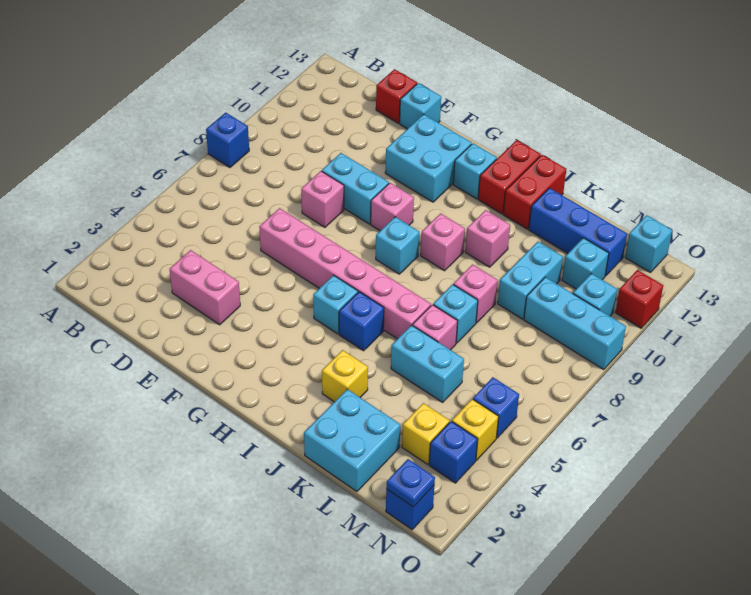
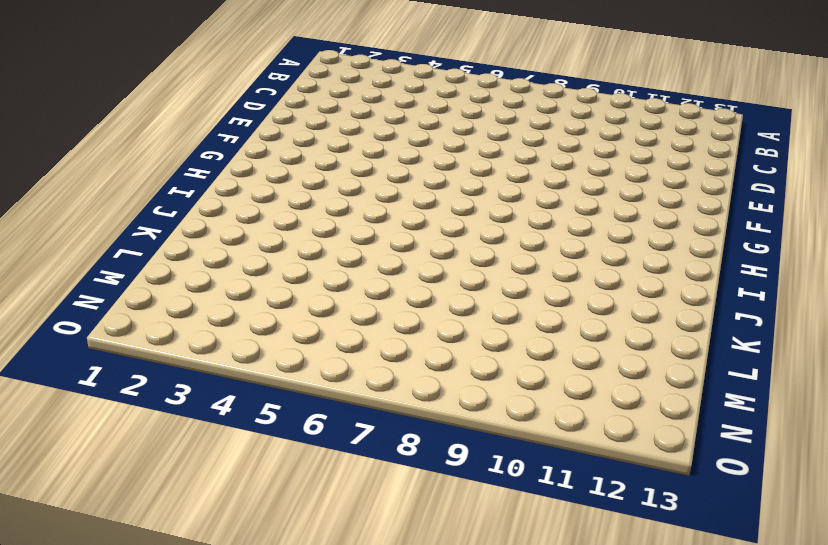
none -> blue 1x1 brick [206,112,249,168]
none -> pink 1x2 brick [170,250,240,325]
none -> red 1x1 brick [376,69,417,123]
none -> pink 1x6 brick [259,208,431,339]

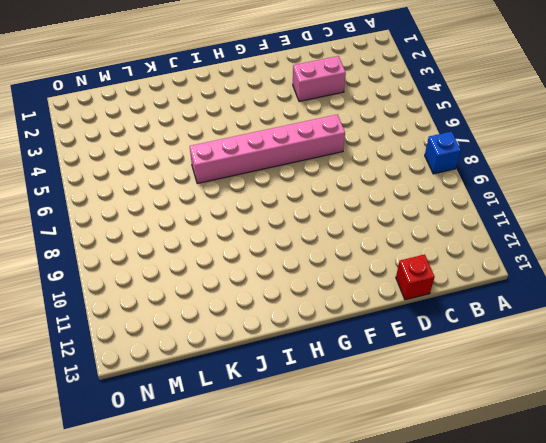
none -> pink 1x1 brick [301,171,344,227]
none -> cyan 1x2 brick [322,153,389,224]
none -> cyan 1x1 brick [400,83,441,129]
none -> cyan 2x2 brick [385,114,472,202]

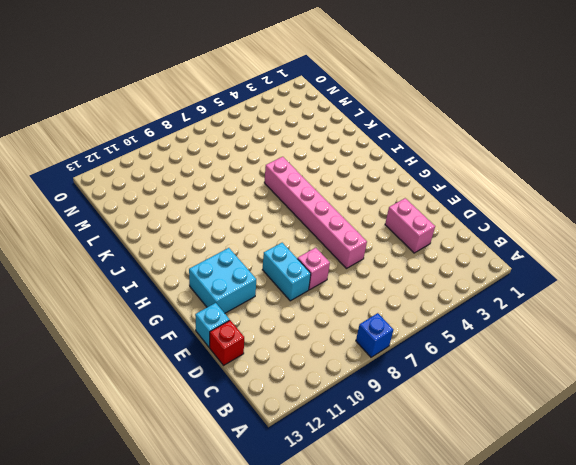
none -> pink 1x1 brick [371,183,414,231]
none -> cyan 1x1 brick [313,275,358,334]
none -> cyan 1x1 brick [376,217,419,274]
none -> cyan 1x1 brick [453,143,497,199]

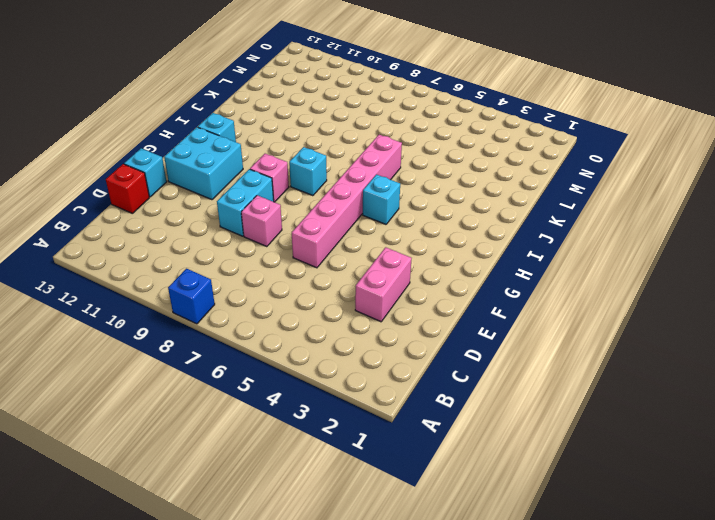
none -> blue 1x1 brick [339,292,384,351]
none -> pink 1x1 brick [421,213,465,271]
none -> red 1x2 brick [478,140,541,214]
none -> yellow 1x1 brick [322,350,368,402]

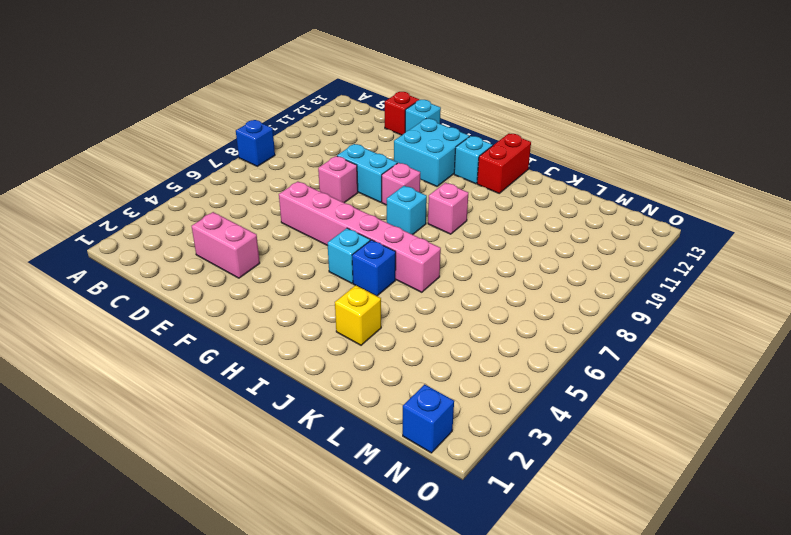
none -> pink 1x1 brick [465,210,510,267]
none -> red 1x2 brick [503,155,566,229]
none -> cyan 2x2 brick [304,389,400,491]
none -> cyan 1x2 brick [391,325,464,402]

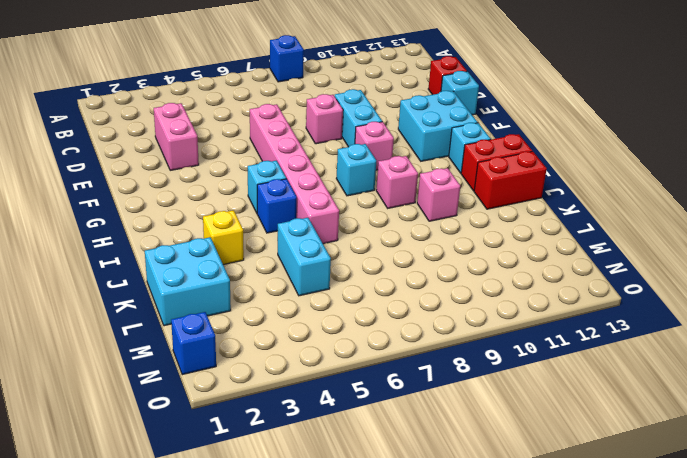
none -> pink 1x1 brick [413,305,458,350]
none -> cyan 1x1 brick [433,284,478,343]
none -> pink 1x1 brick [453,264,498,323]
none -> blue 1x3 brick [529,188,627,276]

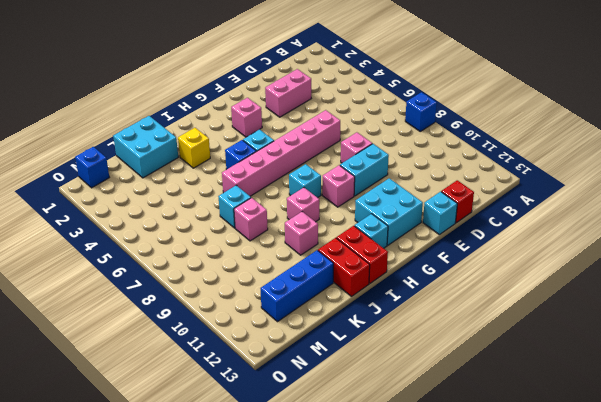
pink 1x1 brick [231,98,262,137] -> pink 1x1 brick moved to [413,305,458,350]
none -> cyan 1x2 brick [391,325,464,402]
none -> cyan 1x2 brick [498,242,563,319]
none -> yellow 1x1 brick [402,403,450,465]
none -> cyan 1x3 brick [524,277,626,370]

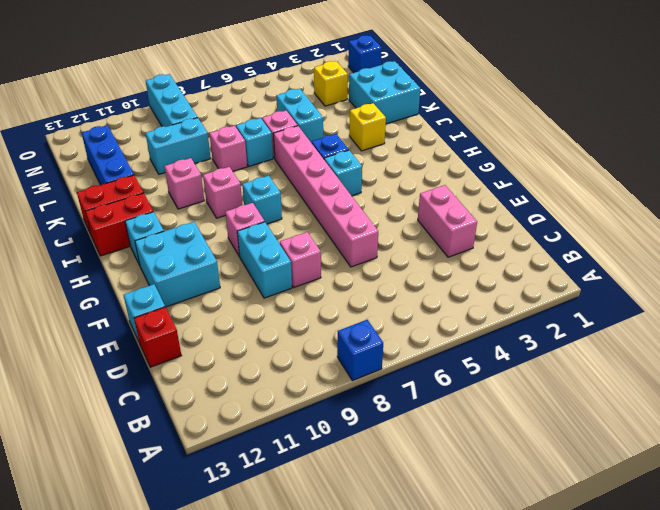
none -> cyan 1x1 brick [562,238,609,289]
none -> blue 1x1 brick [429,421,478,483]
none -> yellow 1x1 brick [452,399,499,460]
none -> blue 1x1 brick [473,377,519,438]

